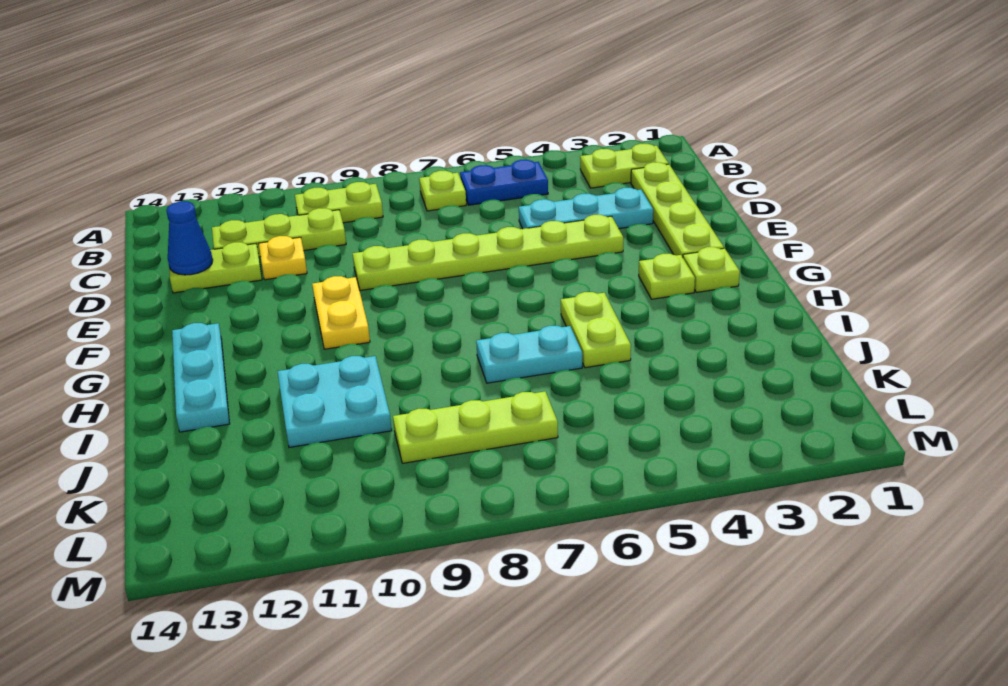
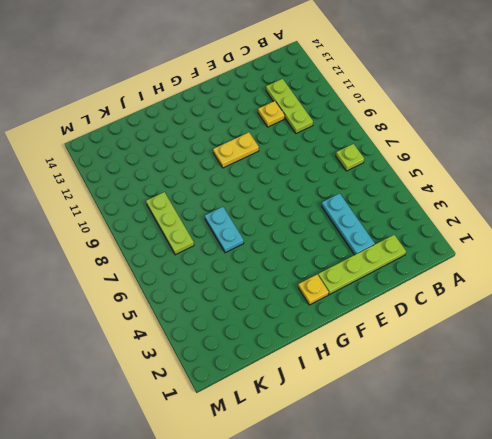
yellow 1x1 plate [298,275,329,305] -> lime 1x1 plate [683,247,740,292]
none -> lime 1x2 plate [580,144,669,188]
none -> blue 1x2 plate [460,160,548,205]
none -> lime 1x2 plate [295,182,383,223]

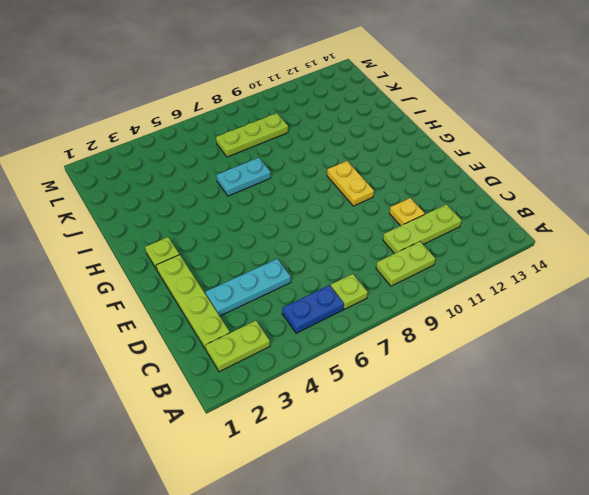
none -> lime 1x2 plate [169,242,262,293]
none -> lime 1x6 plate [353,215,623,291]
none -> lime 1x1 plate [639,254,695,299]

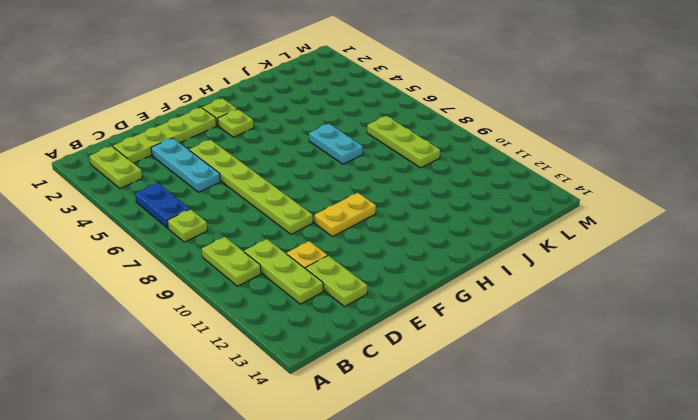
none -> cyan 1x3 plate [172,323,230,432]
none -> lime 1x2 plate [561,292,631,368]
none -> cyan 2x2 plate [278,356,392,447]

